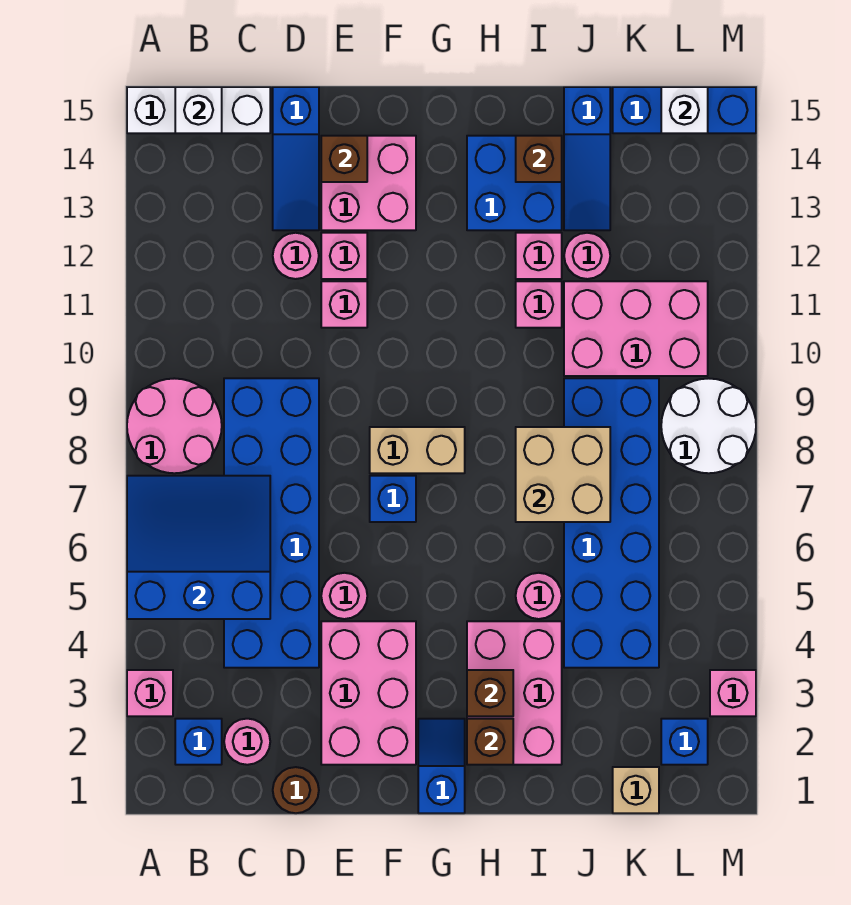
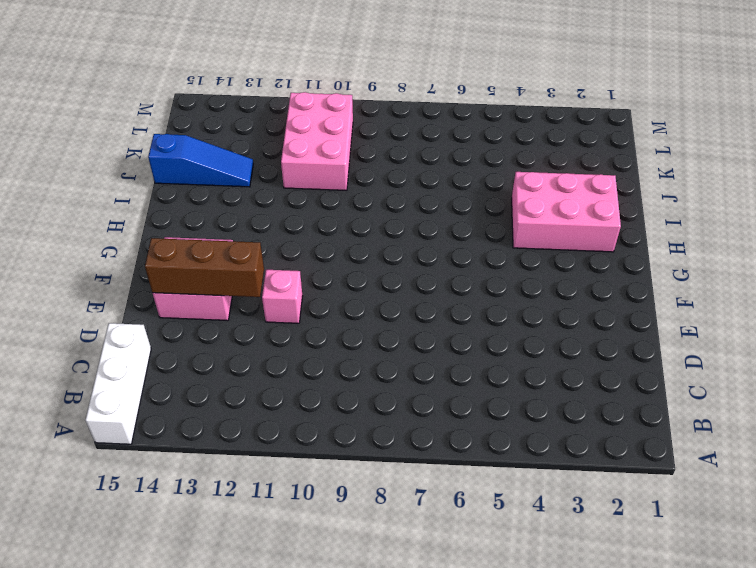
brown 1x3 brick [145,238,264,297] -> brown 1x1 brick [321,136,367,182]
none -> pink 1x1 brick [127,670,173,716]
none -> pink 2x2 round brick [127,378,222,473]
none -> blue 1x1 brick [175,719,222,765]
none -> pink 1x1 round brick [224,719,270,765]

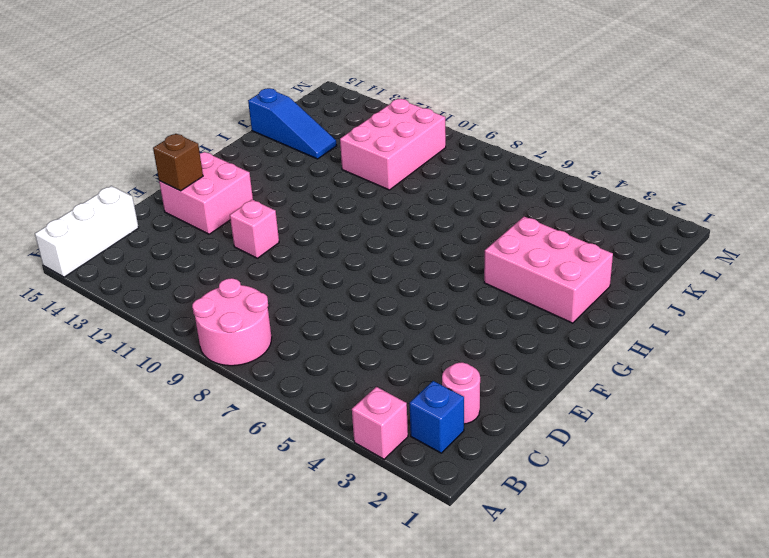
none -> blue 2x6 brick [224,378,319,668]
none -> brown 1x1 round brick [273,767,319,813]
none -> pink 1x1 round brick [273,233,319,279]
none -> blue 1x3 slope [273,87,319,230]

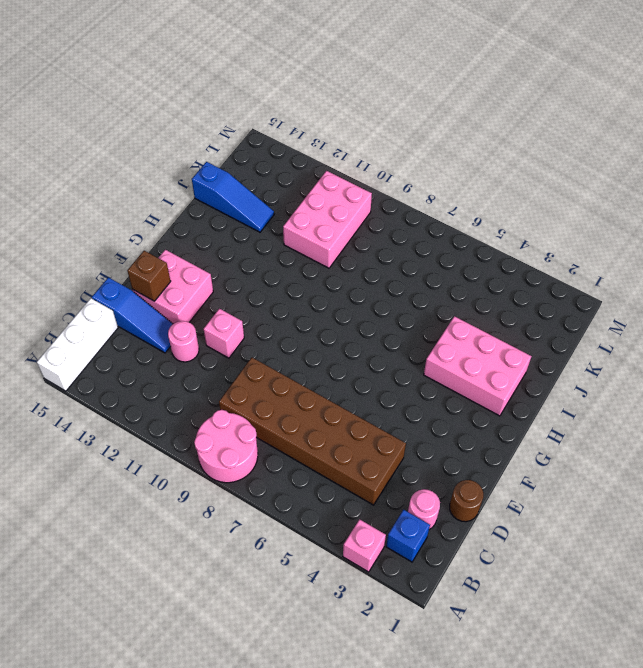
brown 2x6 brick [219,358,406,505] -> blue 2x6 brick [224,378,319,668]
none -> pink 2x3 brick [321,621,416,765]
none -> pink 1x1 round brick [321,573,367,619]
none -> pink 1x1 brick [321,233,367,279]
none -> blue 1x1 brick [370,476,416,522]

